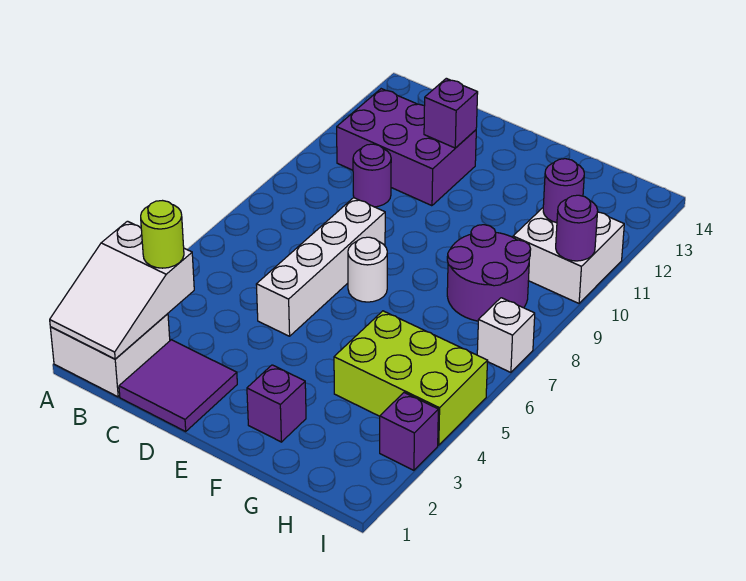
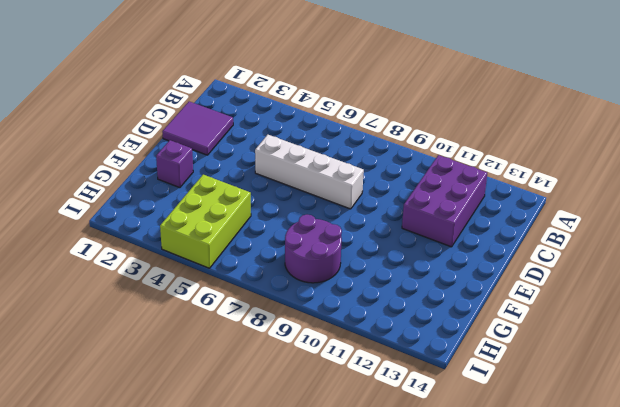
none -> white 2x2 brick [50,314,170,397]
none -> purple 1x1 round brick [353,144,391,207]
none -> white 1x1 round brick [348,237,387,302]

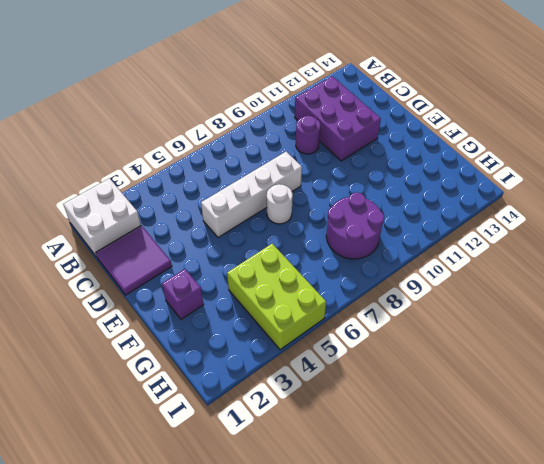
none -> white 2x2 brick [513,208,624,303]
none -> purple 1x1 brick [380,393,438,470]
none -> white 1x1 brick [477,298,535,372]

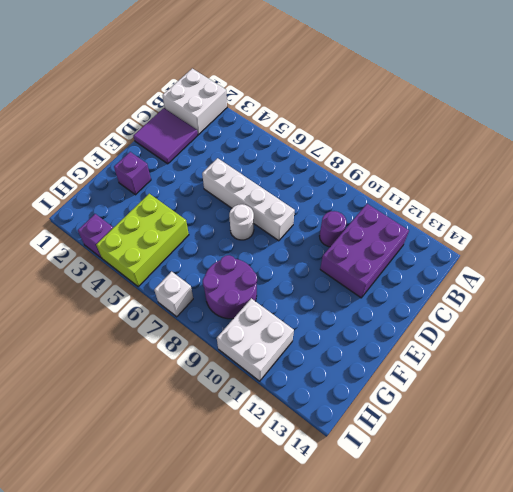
none -> white 2x3 slope [50,221,194,359]
none -> purple 1x1 brick [424,78,478,148]
none -> purple 1x1 round brick [543,159,584,223]

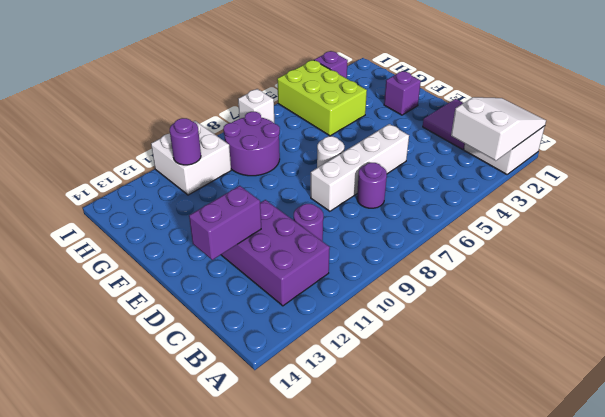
purple 1x1 round brick [357,163,387,208] -> purple 1x1 round brick moved to [556,195,598,261]
purple 1x2 brick [189,186,261,260] -> purple 1x1 brick [424,78,478,148]
none -> lime 1x1 round brick [141,201,184,268]

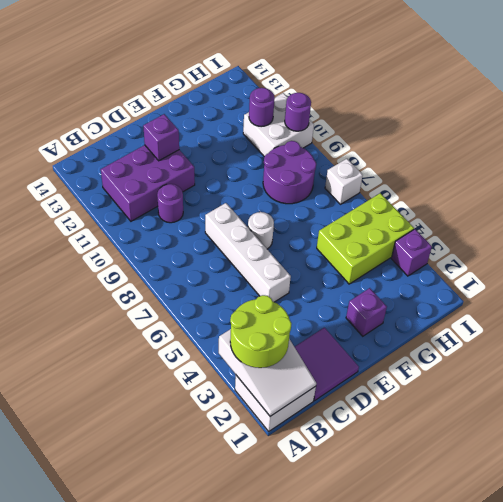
lime 2x2 round brick [230,295,292,368] -> lime 1x1 round brick [141,201,184,268]

